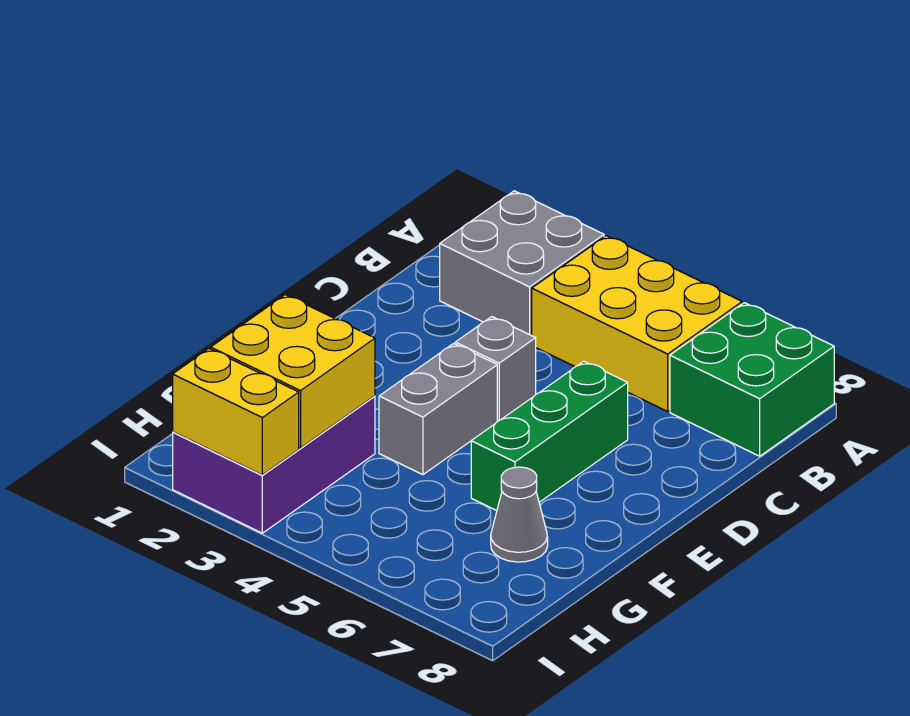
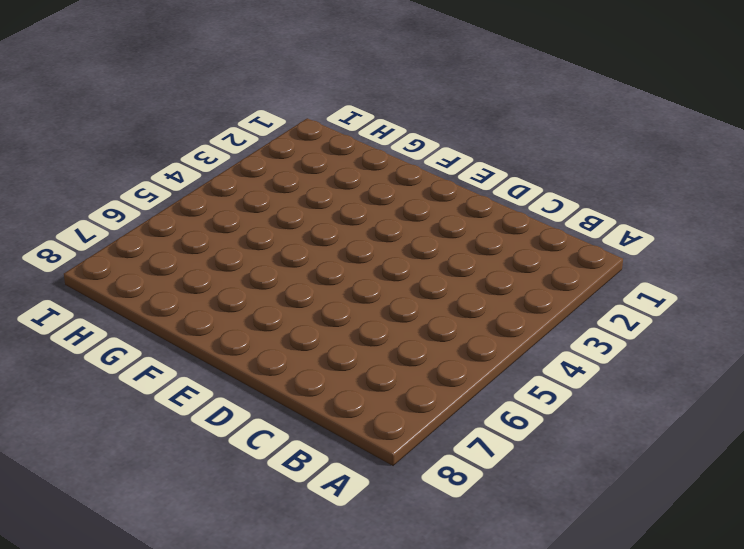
none -> grey 2x2 brick [440,191,604,336]
none -> yellow 2x3 brick [532,236,742,411]

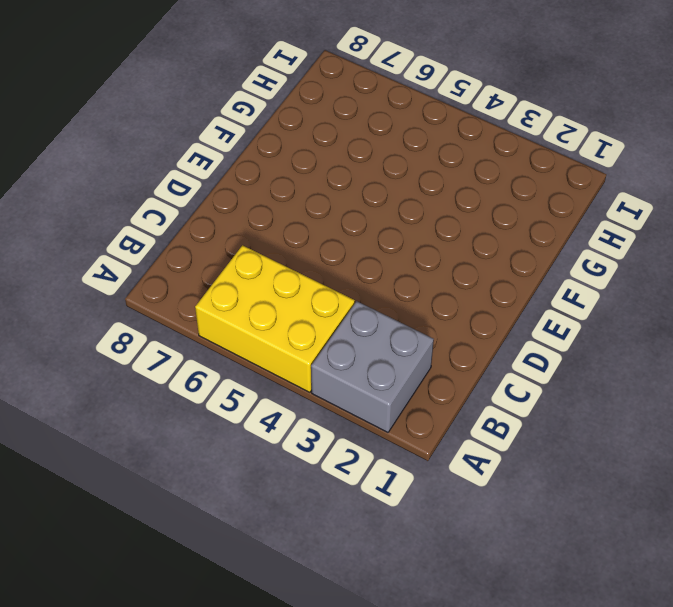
none -> green 2x2 brick [670,303,834,456]
none -> grey 1x1 brick [455,317,536,421]

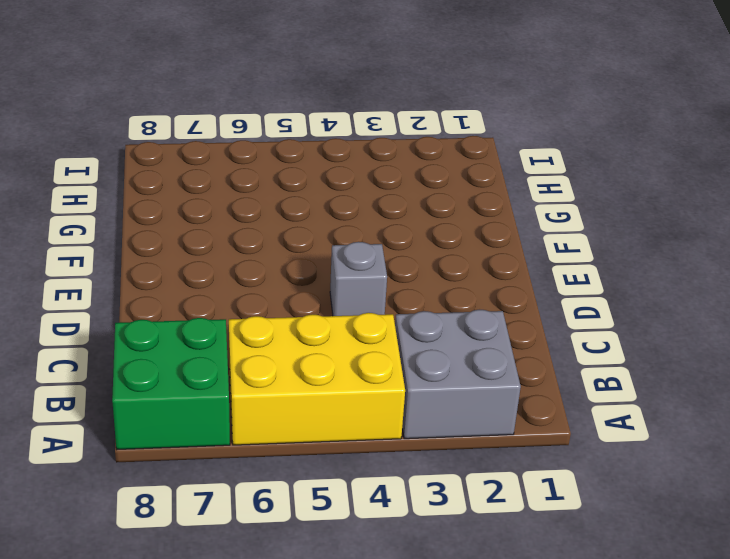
none -> green 1x3 brick [471,361,628,511]
none -> grey 1x2 brick [379,343,497,475]

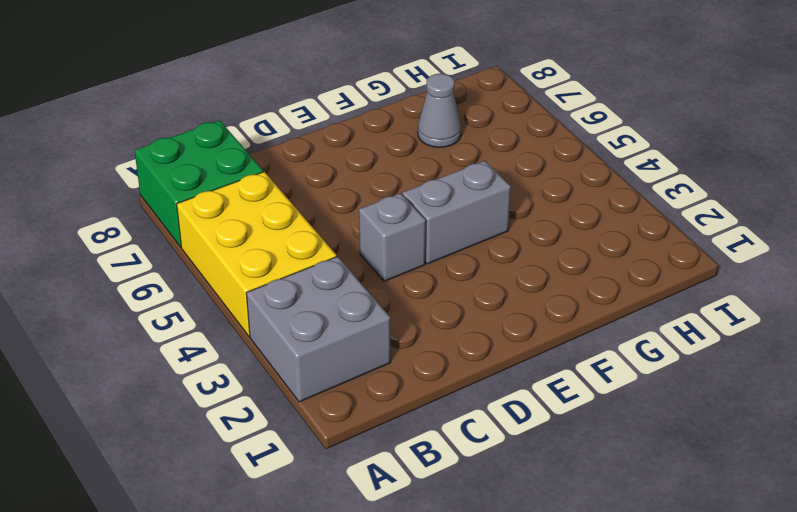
none -> green 1x3 brick [471,361,628,511]
none -> purple 2x3 brick [173,396,375,533]

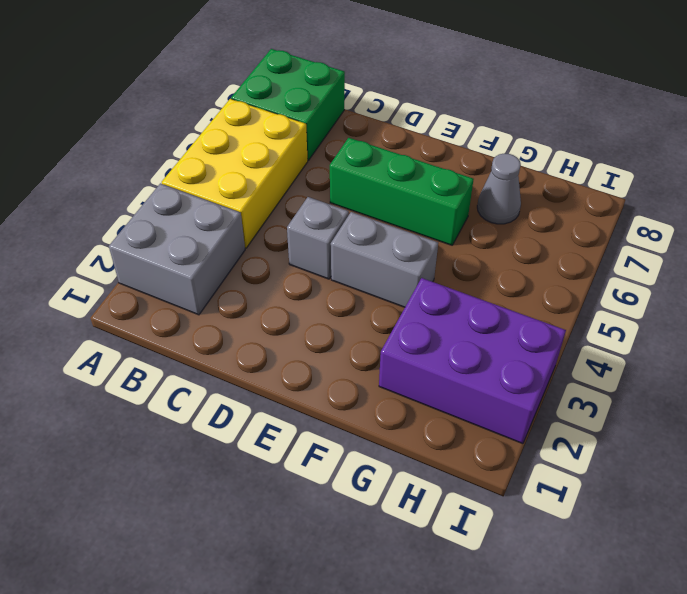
none -> yellow 2x2 brick [211,295,375,448]
none -> yellow 1x2 brick [173,349,299,475]

